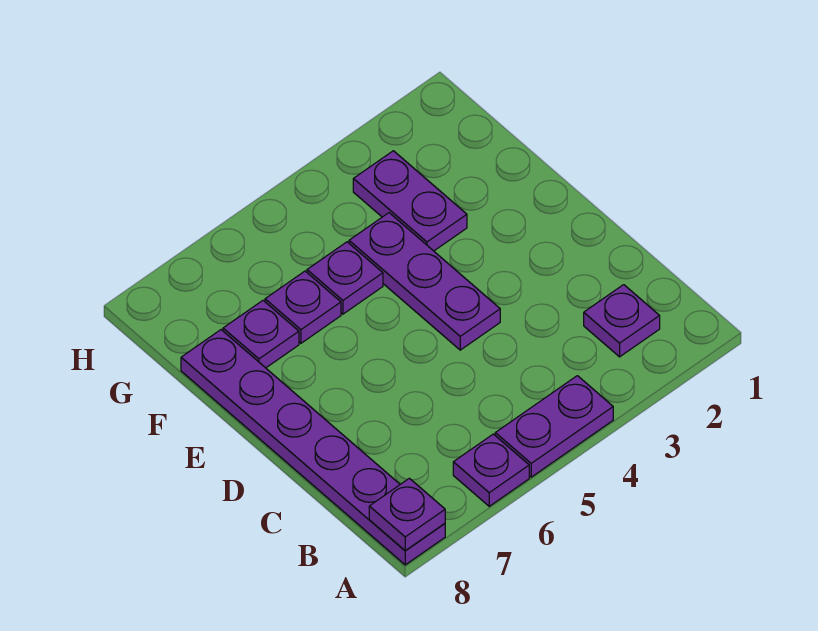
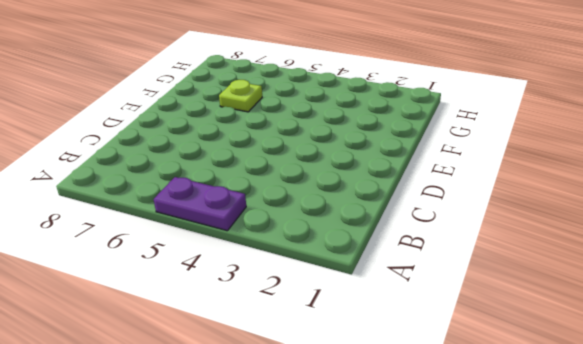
lime 1x1 plate [219,80,262,112] -> purple 1x1 plate [265,271,341,343]
none -> purple 1x1 plate [453,434,529,506]
none -> purple 1x6 plate [181,330,445,565]

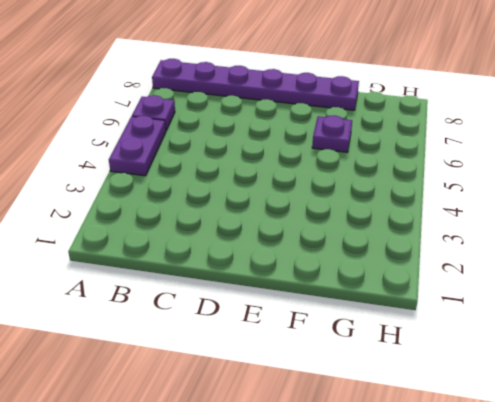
none -> purple 1x1 plate [584,285,660,357]
none -> purple 1x3 plate [349,213,500,350]

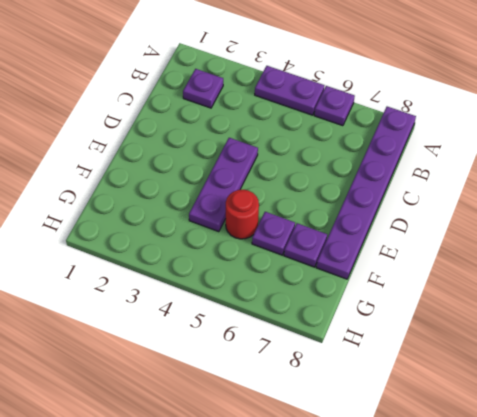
red 1x1 round brick [226,190,259,239] -> purple 1x1 plate [307,242,383,314]
none -> purple 1x2 plate [353,151,467,251]
none -> purple 1x1 plate [369,478,445,550]

